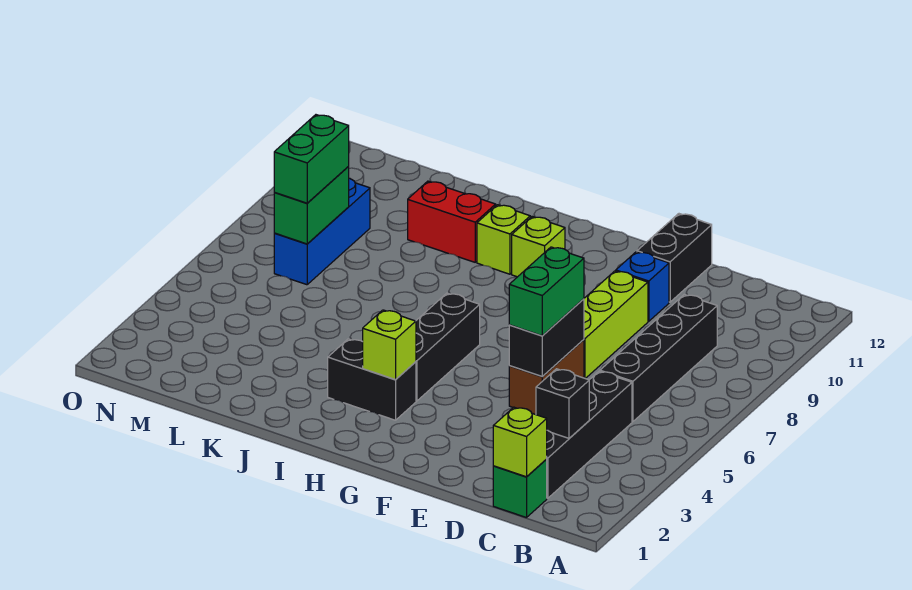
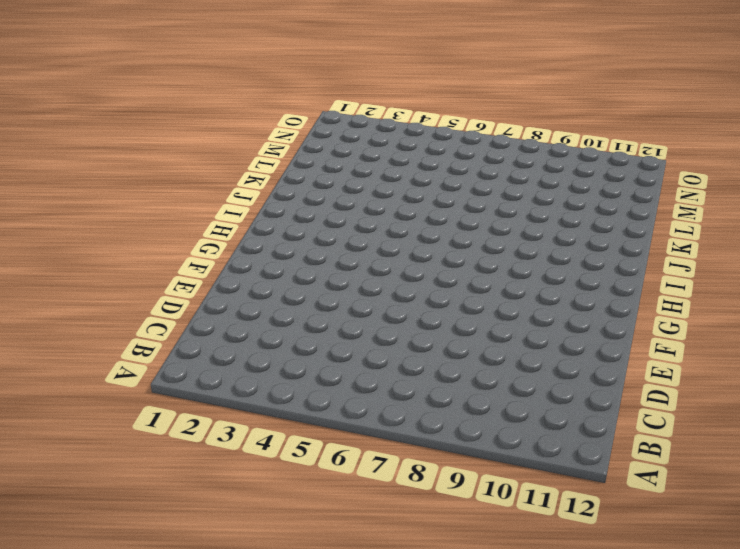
none -> green 1x1 brick [493,459,547,518]
none -> black 1x4 brick [547,371,632,498]
none -> black 1x4 brick [600,295,717,422]

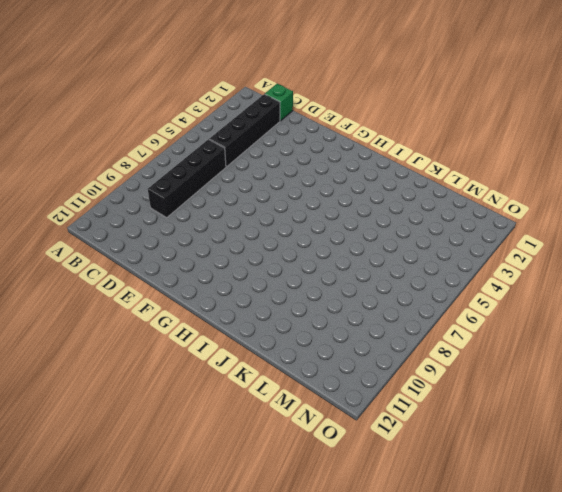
none -> brown 1x2 brick [509,340,584,415]
none -> lime 1x3 brick [584,271,648,379]
none -> blue 1x1 brick [616,252,669,321]

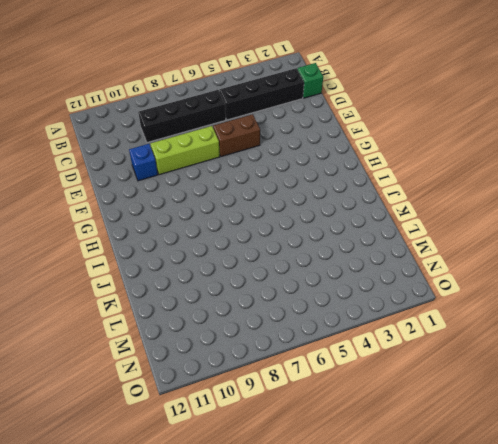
none -> black 1x2 brick [637,214,712,302]
none -> black 1x2 brick [328,339,416,420]
none -> black 1x3 brick [416,293,480,401]

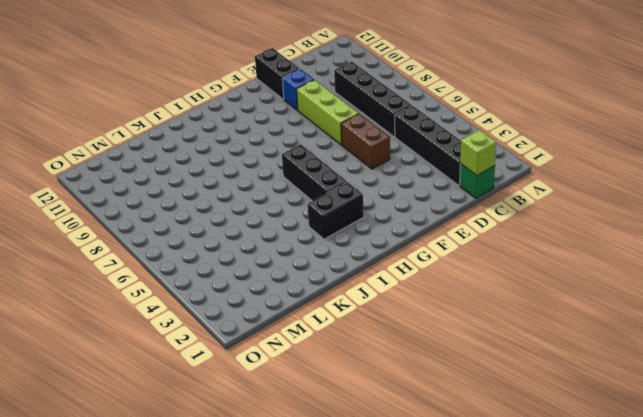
none -> lime 1x1 brick [512,217,565,277]
none -> lime 1x1 brick [477,205,530,274]
none -> red 1x2 brick [408,181,496,262]

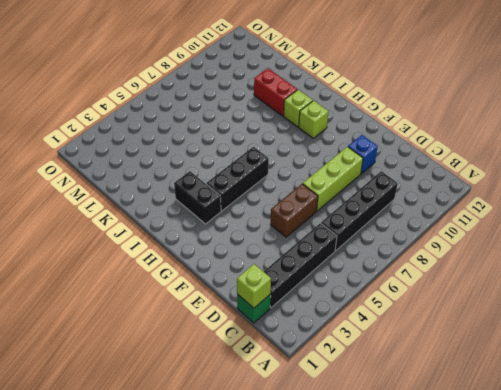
none -> black 1x2 brick [637,214,712,302]
none -> blue 1x3 brick [274,178,370,285]
none -> black 1x1 brick [536,369,589,438]

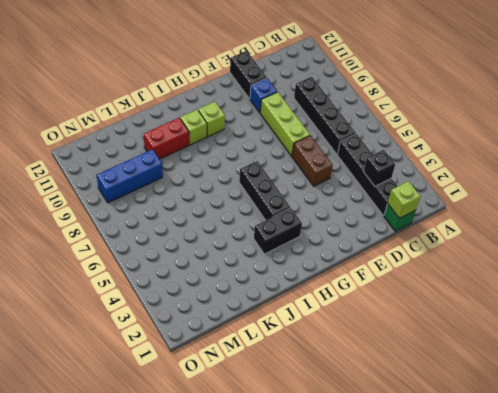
blue 1x3 brick [97,149,163,203] -> blue 1x3 brick turned to [274,178,370,285]
none -> black 1x2 brick [509,299,584,377]
none -> lime 1x1 brick [363,310,416,380]
none -> green 1x2 brick [274,167,349,244]

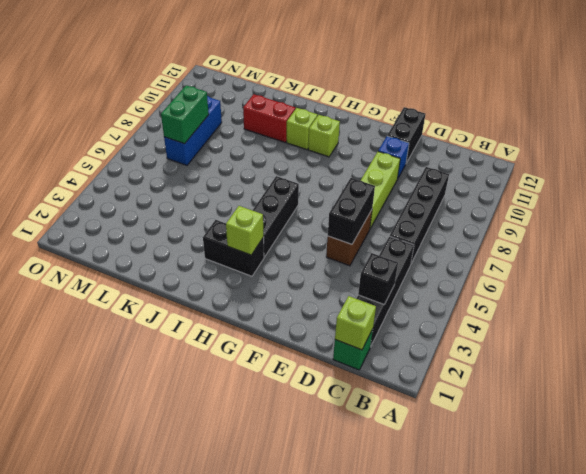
none -> green 1x2 brick [509,247,584,336]
none -> green 1x2 brick [274,115,349,203]

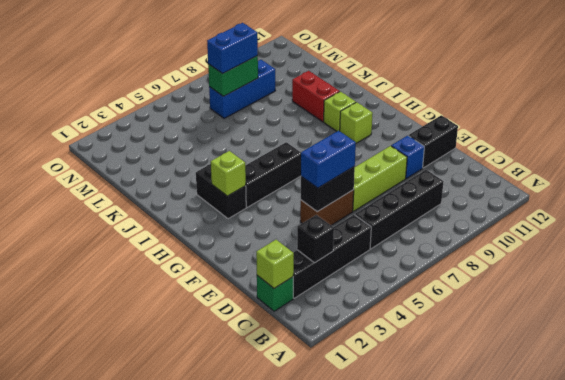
blue 1x2 brick [301,131,356,188] -> green 1x2 brick [509,247,584,336]
blue 1x2 brick [207,23,258,74] -> green 1x2 brick [274,115,349,203]

